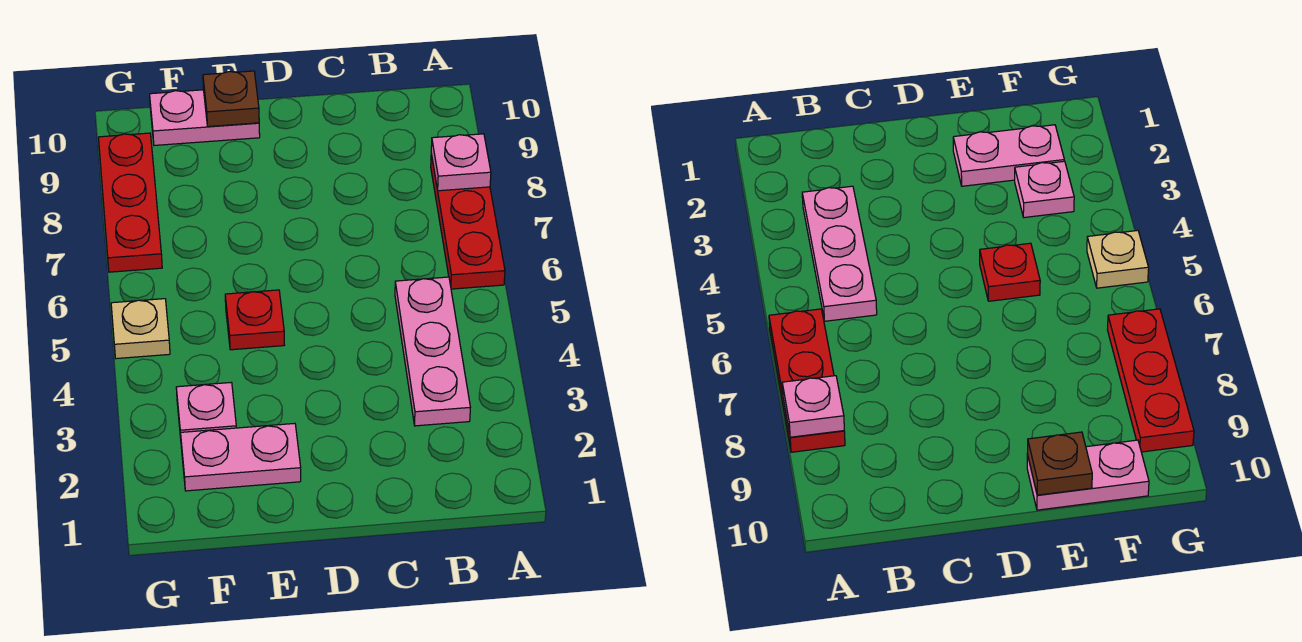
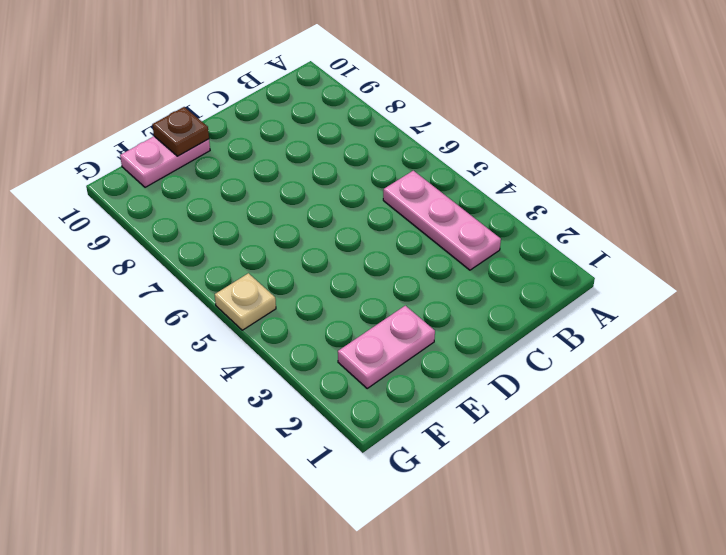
none -> red 1x3 plate [431,155,505,289]
none -> red 1x1 plate [225,290,284,350]

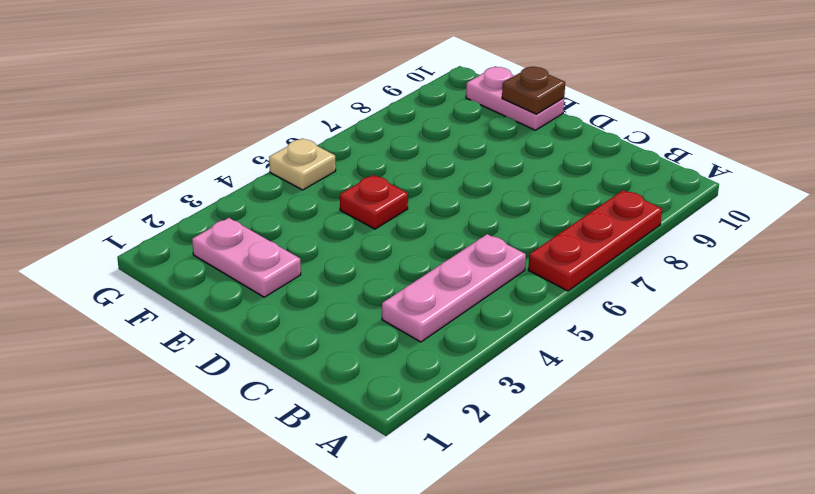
none -> pink 1x1 plate [176,383,236,438]
none -> red 1x3 plate [99,133,162,272]

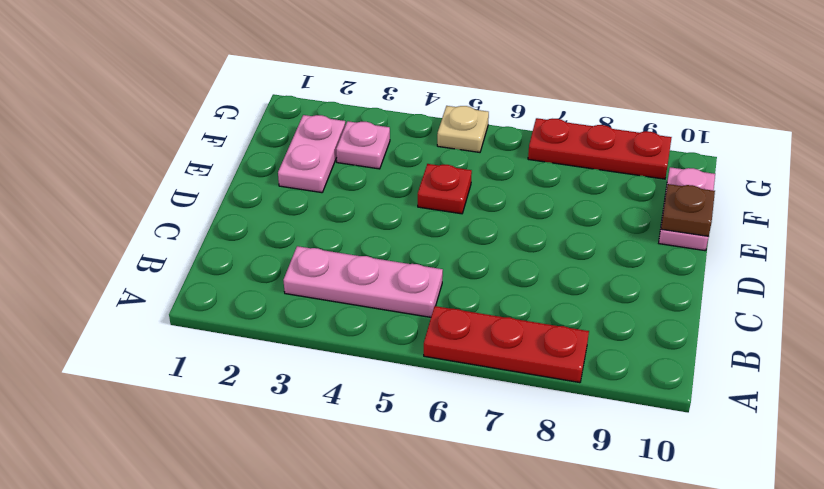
none -> pink 1x1 plate [431,134,491,191]

